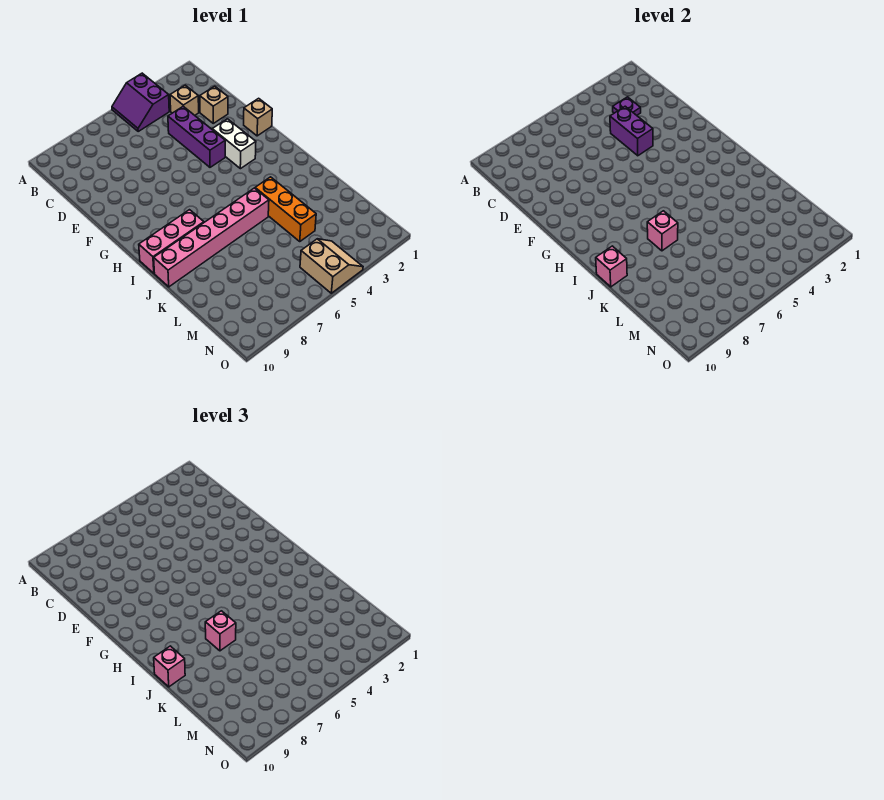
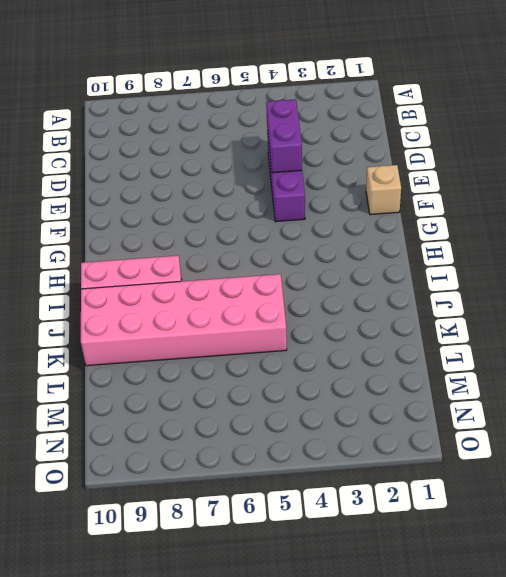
pink 2x6 brick [81,274,287,366] -> pink 1x6 brick [154,188,269,287]
none -> purple 2x2 slope [112,73,169,131]
none -> tan 1x1 brick [170,85,199,115]
none -> tan 1x1 brick [200,86,228,123]

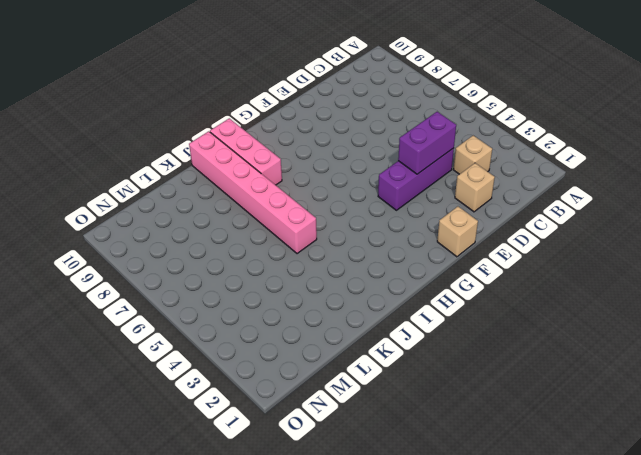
none -> purple 2x2 slope [112,73,169,131]
none -> white 1x2 brick [212,119,256,169]
none -> orange 1x3 brick [255,177,316,241]

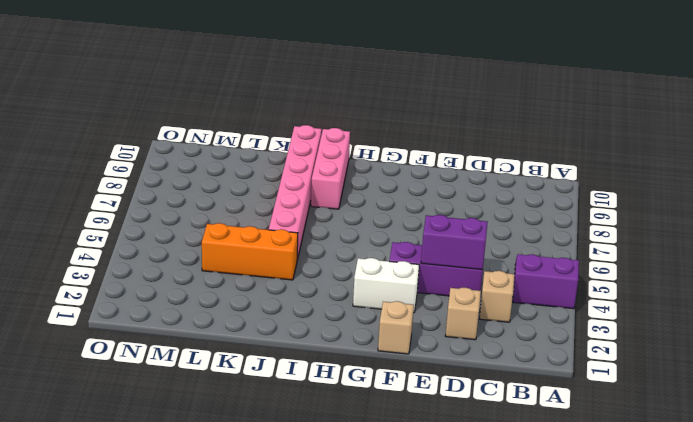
none -> tan 2x2 slope [300,239,363,293]
none -> purple 1x1 plate [613,97,641,115]
none -> pink 1x1 brick [647,211,678,251]

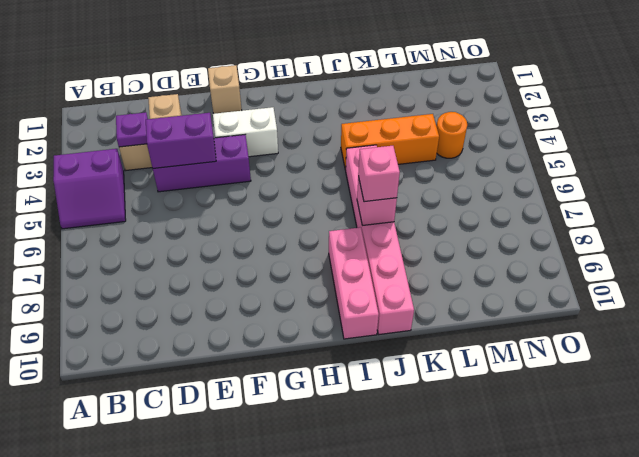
orange 1x1 round brick [437,112,467,158] -> none
none -> tan 2x2 slope [300,239,363,293]
none -> pink 1x1 brick [596,246,627,287]
none -> pink 1x1 brick [154,646,185,687]

